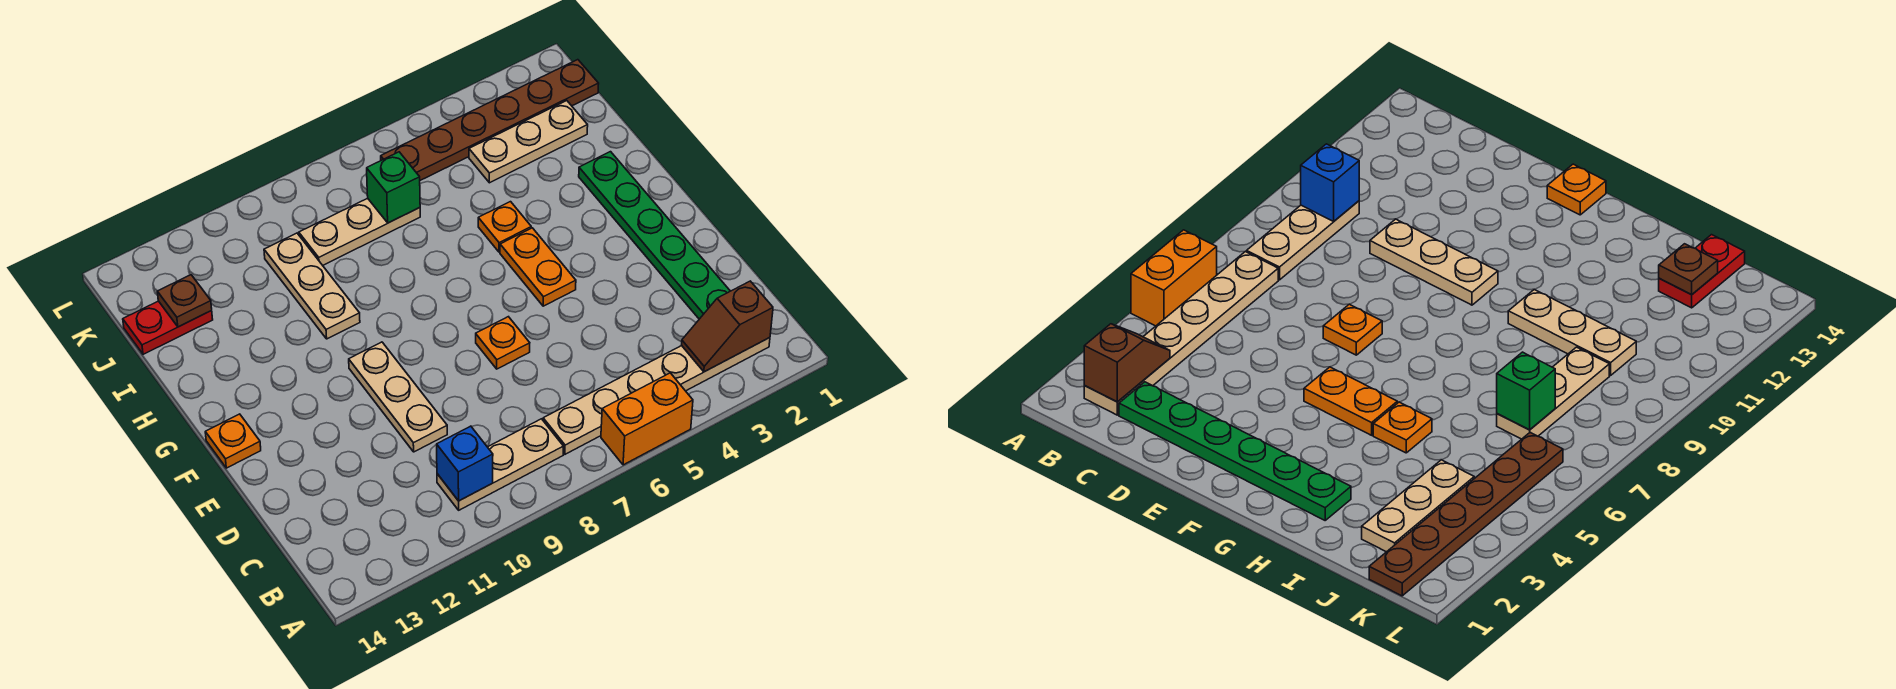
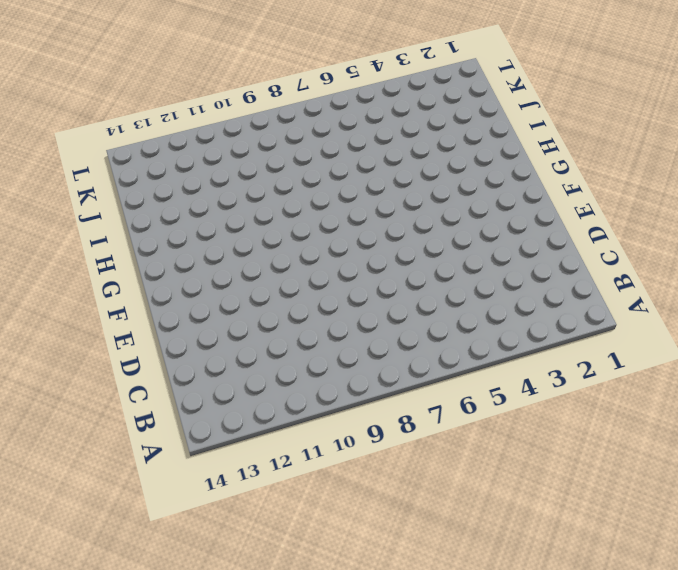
none -> orange 1x2 brick [601,373,693,465]
none -> tan 1x6 plate [543,338,770,454]
none -> tan 1x3 plate [437,419,563,510]

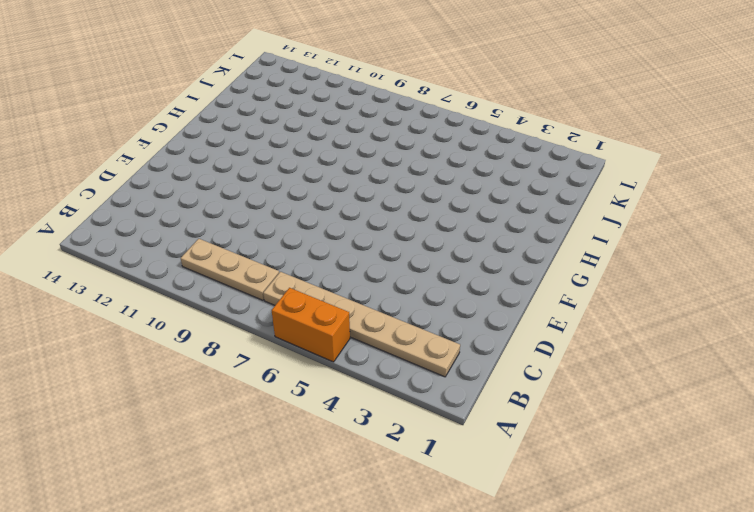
none -> green 1x6 plate [579,152,730,319]
none -> tan 1x3 plate [349,342,447,452]
none -> orange 1x1 plate [476,317,530,369]

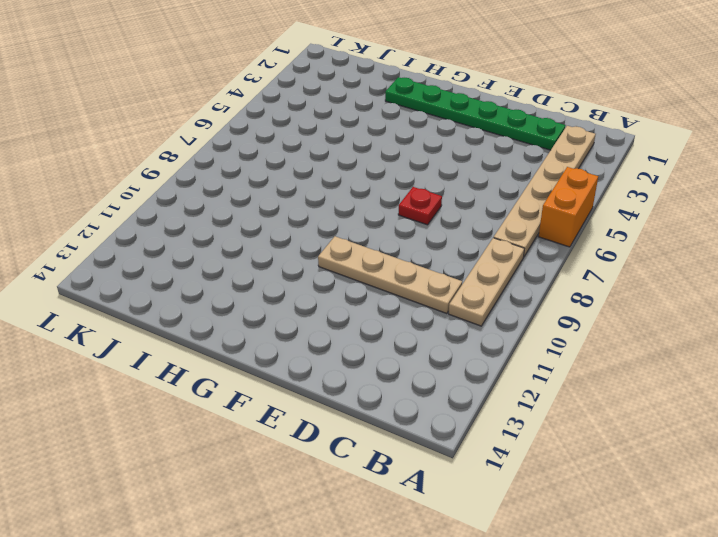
tan 1x4 plate [318,236,462,314] -> tan 1x3 plate [349,342,447,452]
red 1x1 plate [398,187,442,225] -> orange 1x1 plate [476,317,530,369]
none -> orange 1x2 plate [500,228,576,306]
none -> orange 1x1 plate [205,414,261,468]
none -> orange 1x1 plate [478,202,531,252]

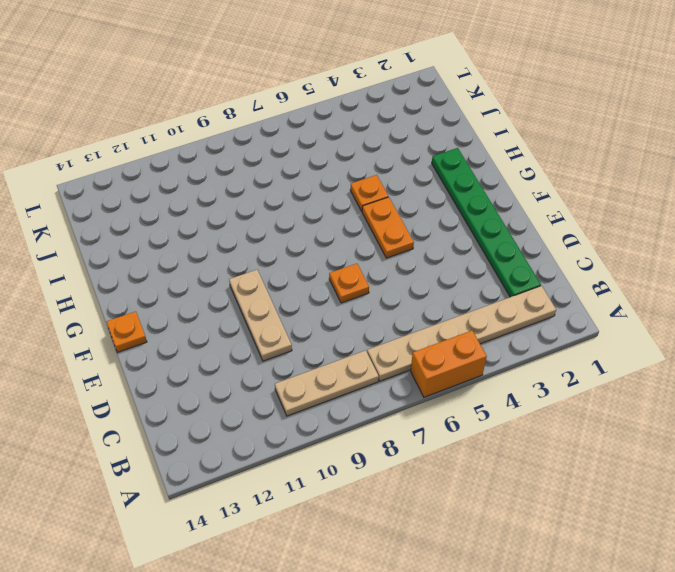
none -> tan 1x3 plate [264,233,360,339]
none -> tan 1x3 plate [469,101,588,183]
none -> tan 1x3 plate [299,198,420,265]

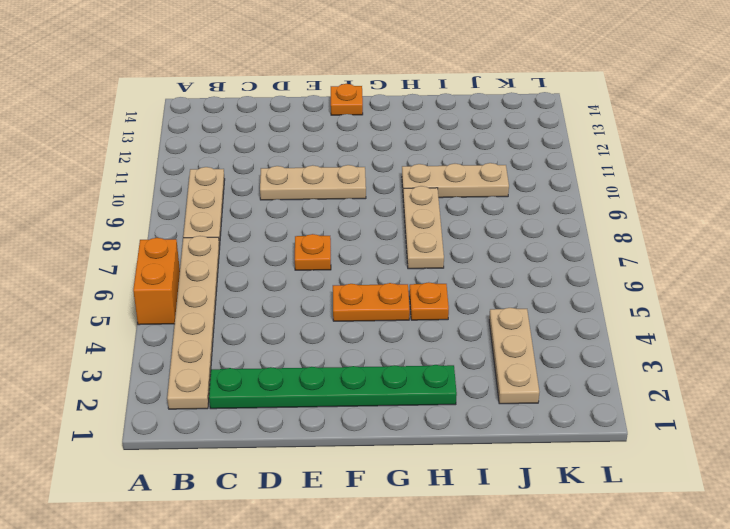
tan 1x3 plate [403,186,444,269] -> tan 1x3 plate moved to [299,198,420,265]
none -> red 1x2 plate [123,301,213,354]
none -> brown 1x6 plate [381,60,599,180]
none -> brown 1x2 slope [682,281,773,372]

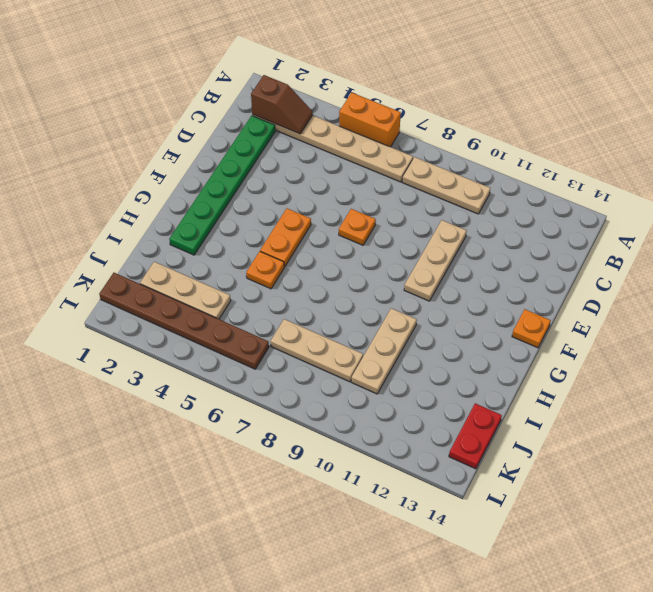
red 1x2 plate [449,403,502,469] -> red 1x2 plate turned to [123,301,213,354]
none -> blue 1x1 brick [437,426,493,501]
none -> green 1x1 brick [367,152,420,223]
none -> brown 1x1 plate [157,275,212,327]

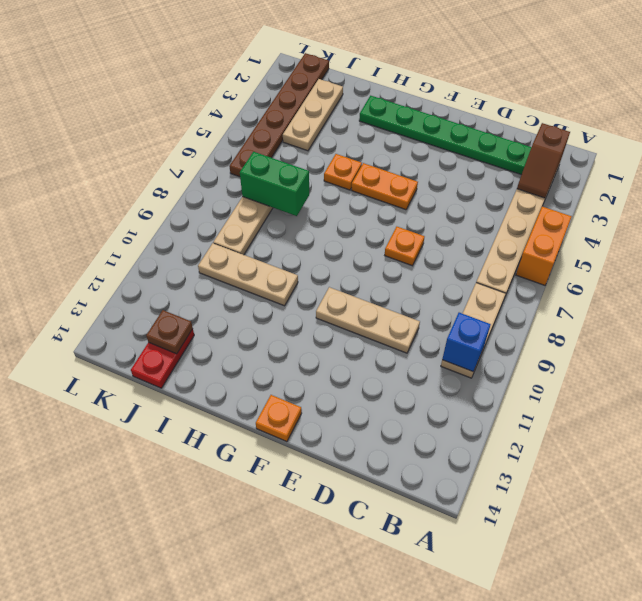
green 1x2 brick [240,152,309,216] -> green 1x1 brick [367,152,420,223]

